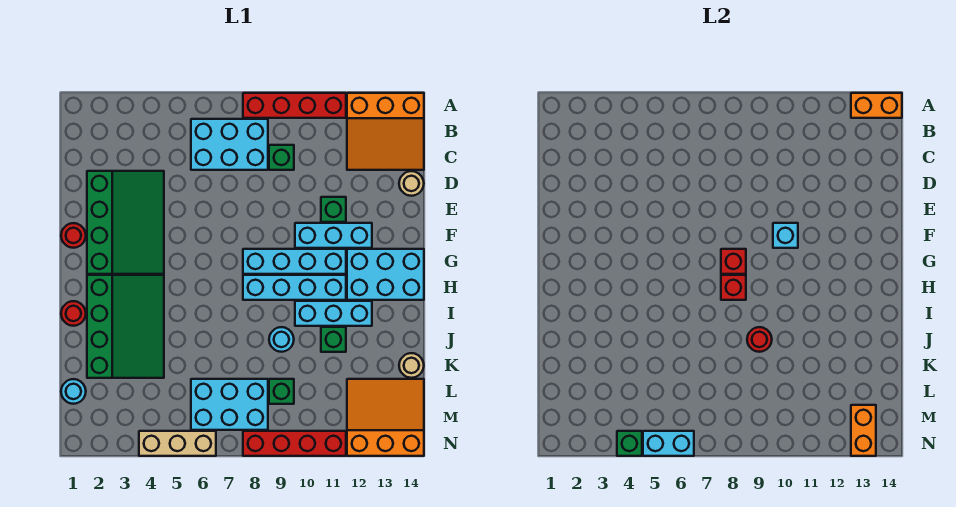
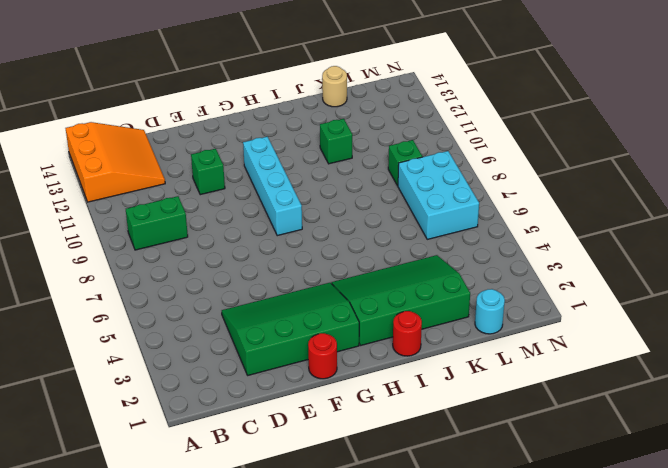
green 1x2 brick [126,196,188,250] -> green 1x1 brick [269,145,294,170]
none -> red 1x4 brick [243,93,346,118]
none -> cyan 2x3 brick [191,119,268,170]
none -> tan 1x1 round brick [399,171,424,196]
none -> cyan 1x3 brick [295,223,372,248]

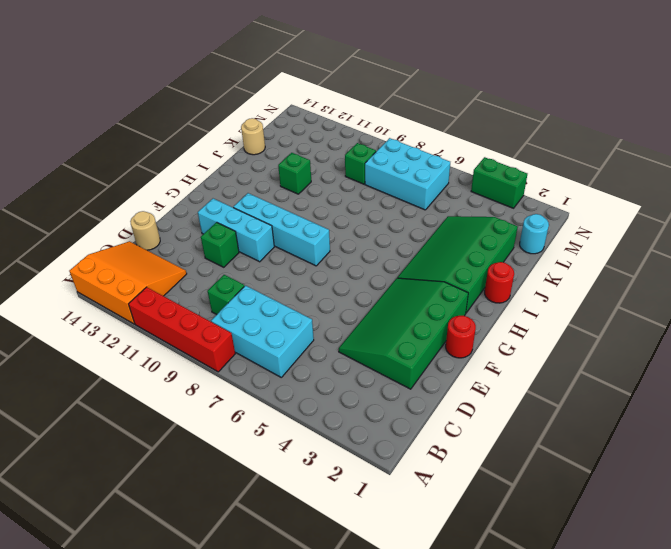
green 1x2 brick [471,157,527,208] -> tan 1x3 brick [139,431,216,456]
none -> cyan 2x3 brick [347,249,424,300]
none -> cyan 1x4 brick [243,275,346,300]
none -> cyan 1x3 brick [295,301,372,326]
none -> cyan 1x1 round brick [269,327,294,352]

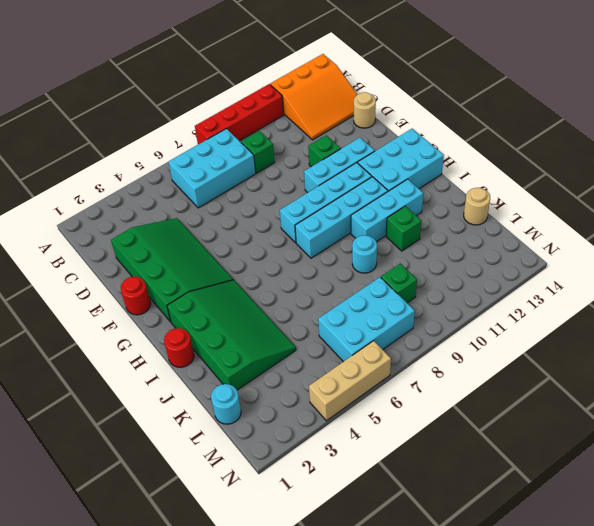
none -> orange 3x3 slope [347,379,424,456]
none -> red 1x4 brick [243,431,346,456]
none -> orange 1x2 brick [851,93,902,118]
none -> cyan 1x1 brick [773,223,798,248]

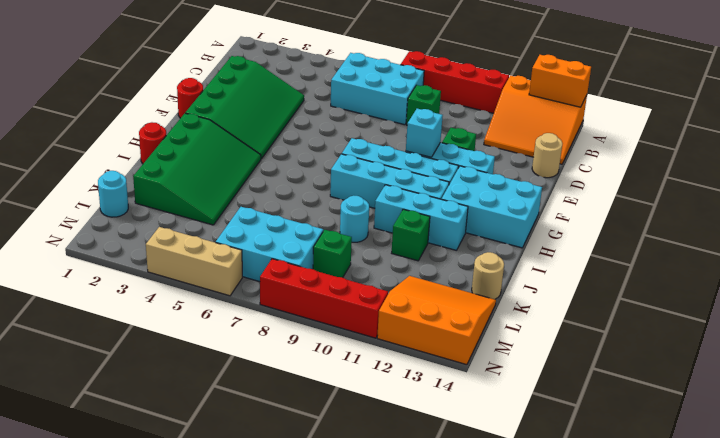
none -> red 1x1 brick [721,249,746,274]
none -> red 1x1 brick [721,275,746,300]
none -> red 1x1 round brick [747,327,772,352]
none -> orange 1x2 brick [851,405,876,456]

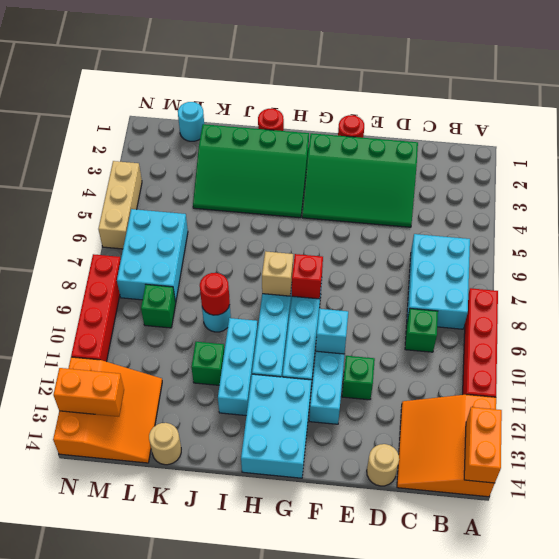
tan 1x1 brick [262,251,293,296] -> red 1x1 brick [721,275,746,300]
none -> green 1x1 brick [617,431,642,456]
none -> cyan 1x2 brick [643,431,694,456]

